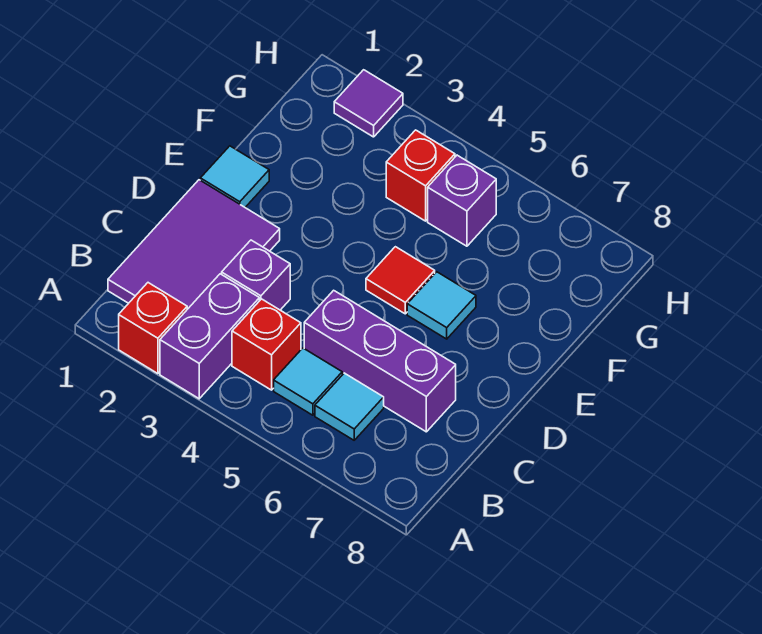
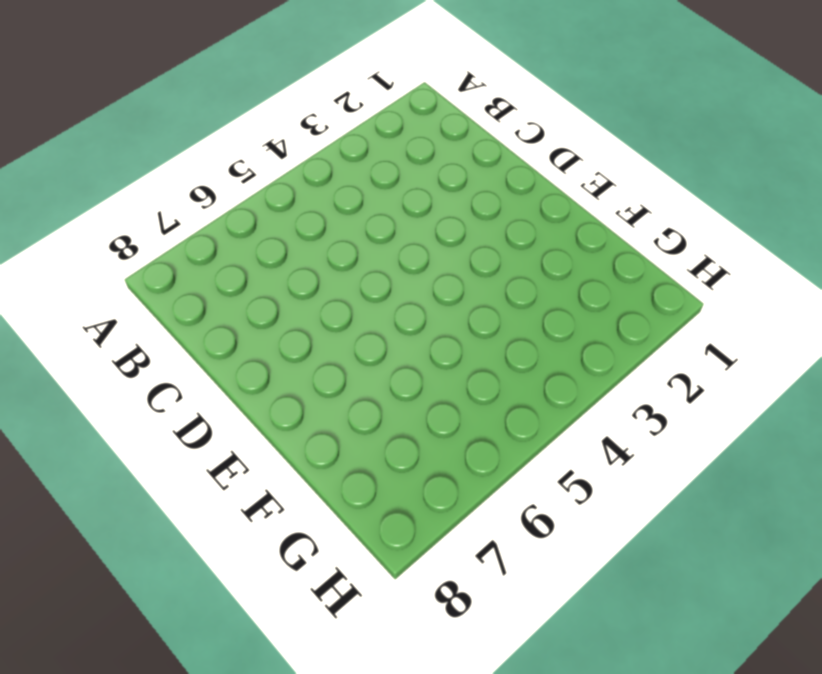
none -> red 1x1 brick [119,283,187,374]
none -> purple 1x2 brick [160,274,259,399]
none -> purple 2x3 tile [108,180,280,309]

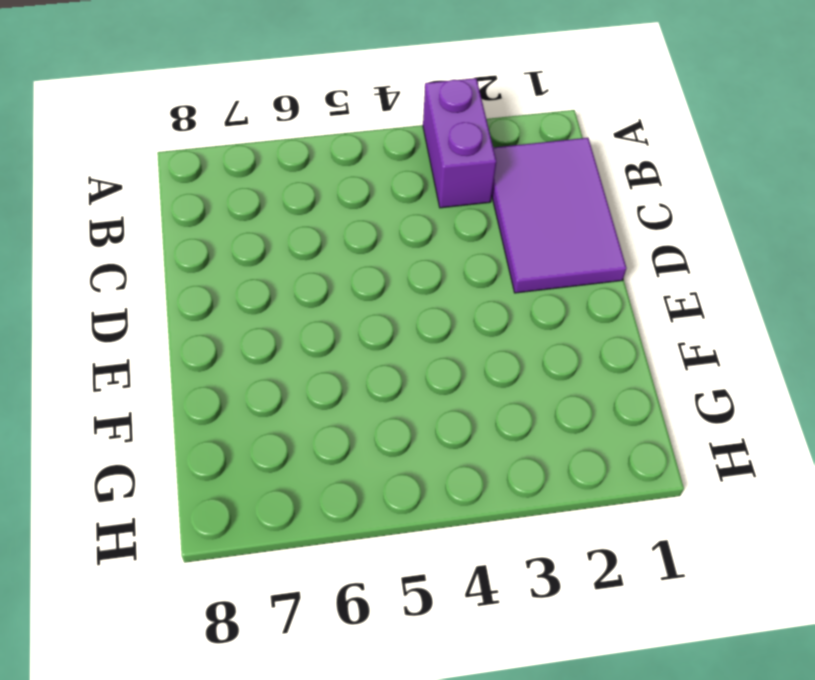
none -> red 1x1 brick [119,283,187,374]
none -> red 1x1 brick [232,299,301,390]
none -> cyan 1x1 tile [274,348,342,415]

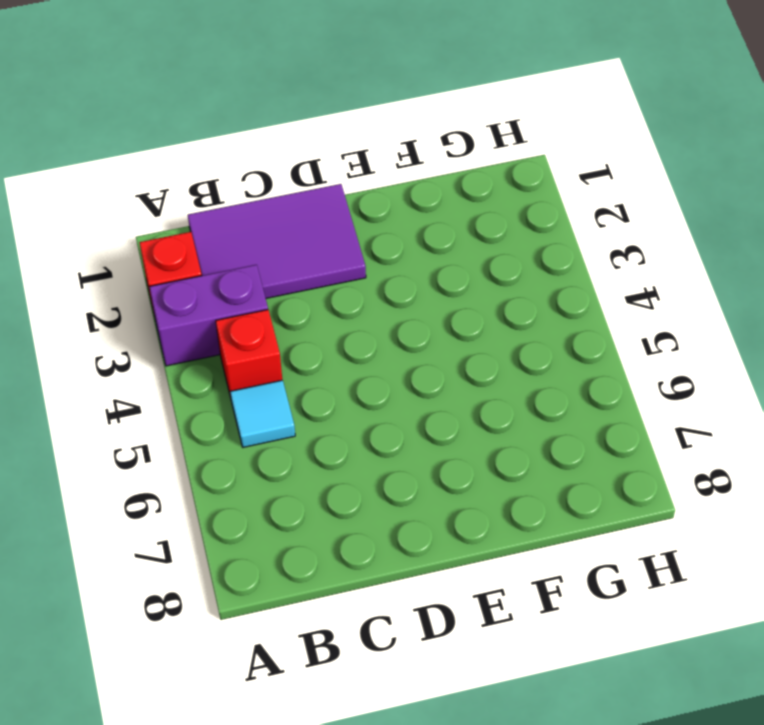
none -> cyan 1x1 tile [315,373,384,440]
none -> purple 1x1 brick [222,240,290,310]
none -> purple 1x3 brick [304,290,456,432]

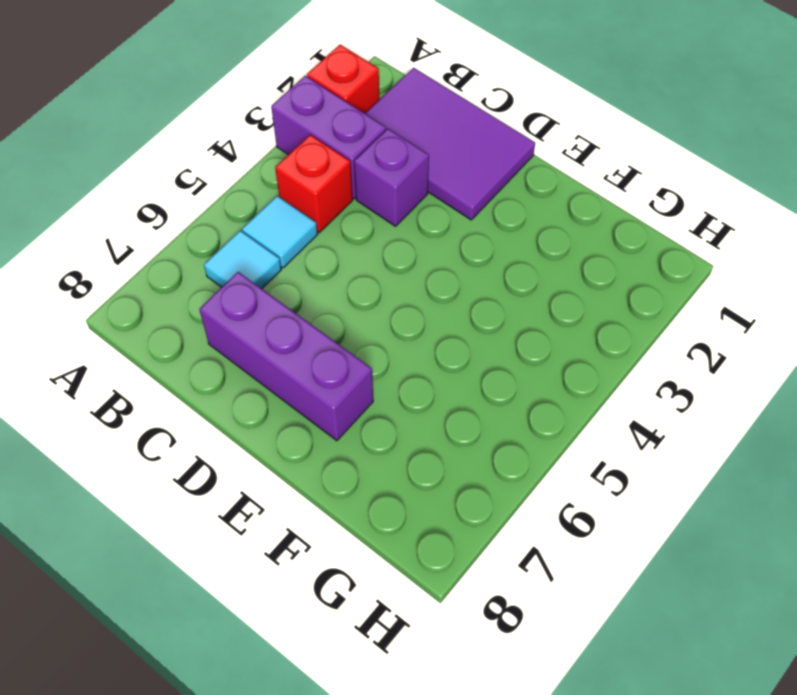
purple 1x3 brick [199,272,373,441] -> purple 1x3 brick turned to [304,290,456,432]
none -> cyan 1x1 tile [200,146,269,207]
none -> red 1x1 tile [366,247,435,314]
none -> cyan 1x1 tile [407,272,476,339]

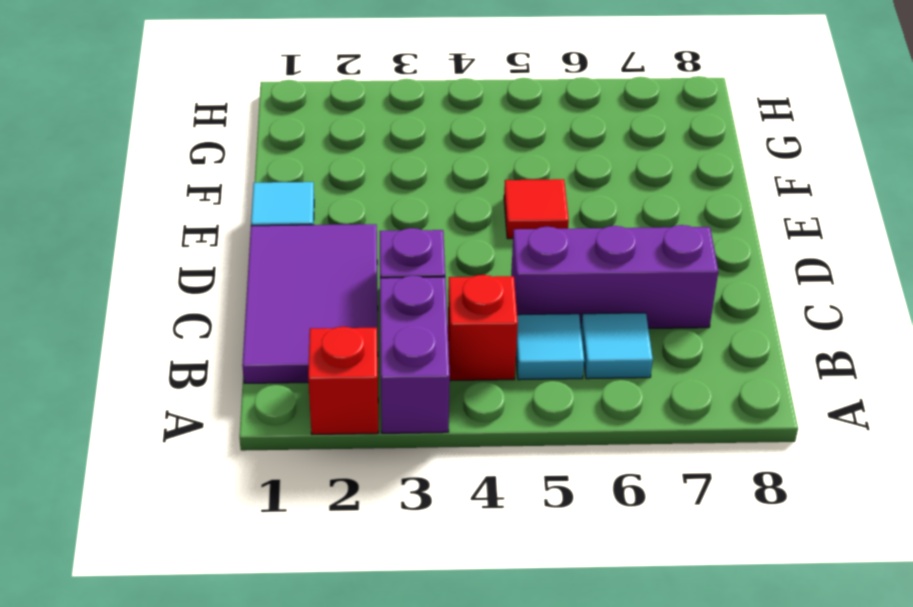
none -> cyan 1x1 tile [407,272,476,339]
none -> red 1x1 brick [386,130,455,221]
none -> purple 1x1 brick [428,155,496,246]

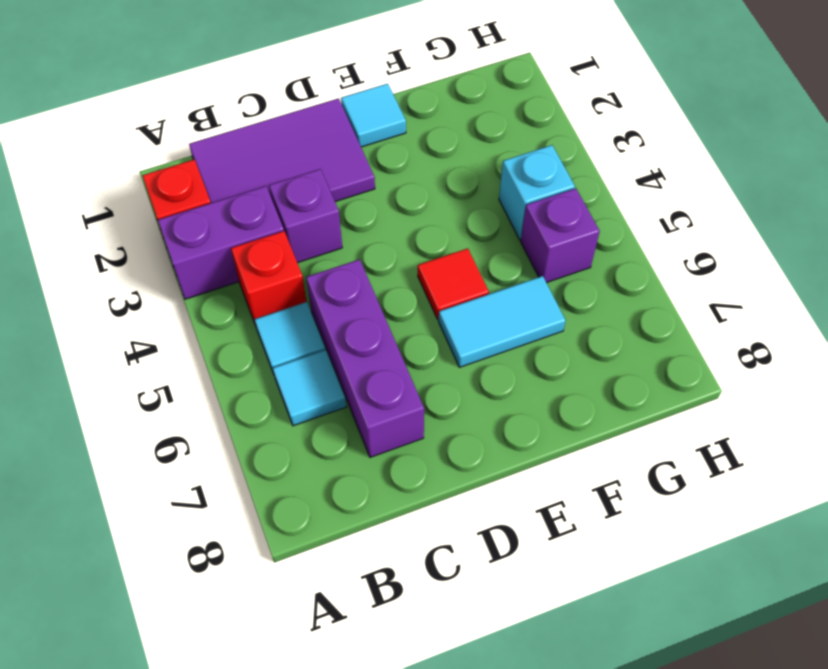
cyan 1x2 tile [439,276,566,367] -> cyan 1x1 tile [407,272,476,339]
cyan 1x1 brick [499,145,575,240] -> red 1x1 brick [386,130,455,221]
none -> purple 1x1 tile [334,70,403,137]

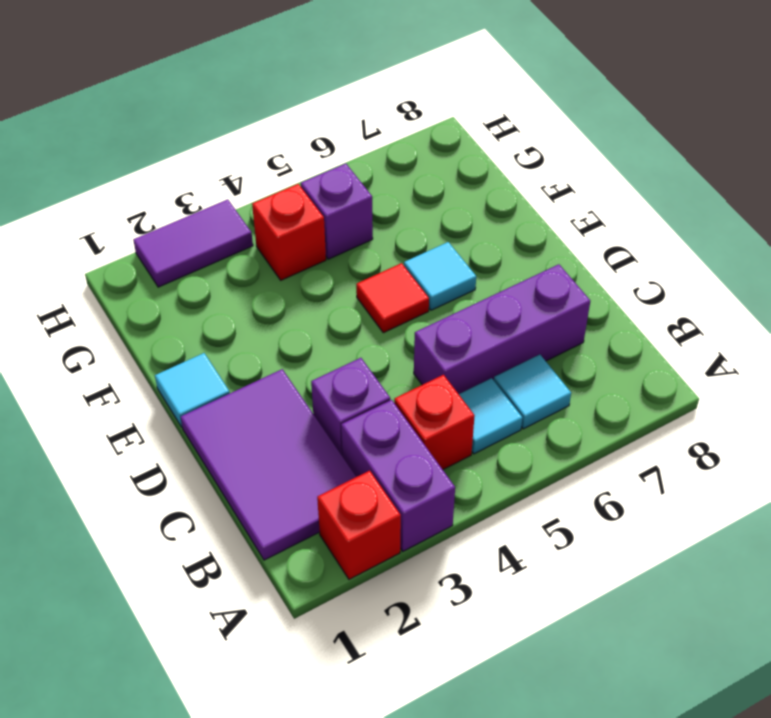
purple 1x2 tile [133,199,253,287] -> purple 1x1 tile [334,70,403,137]

